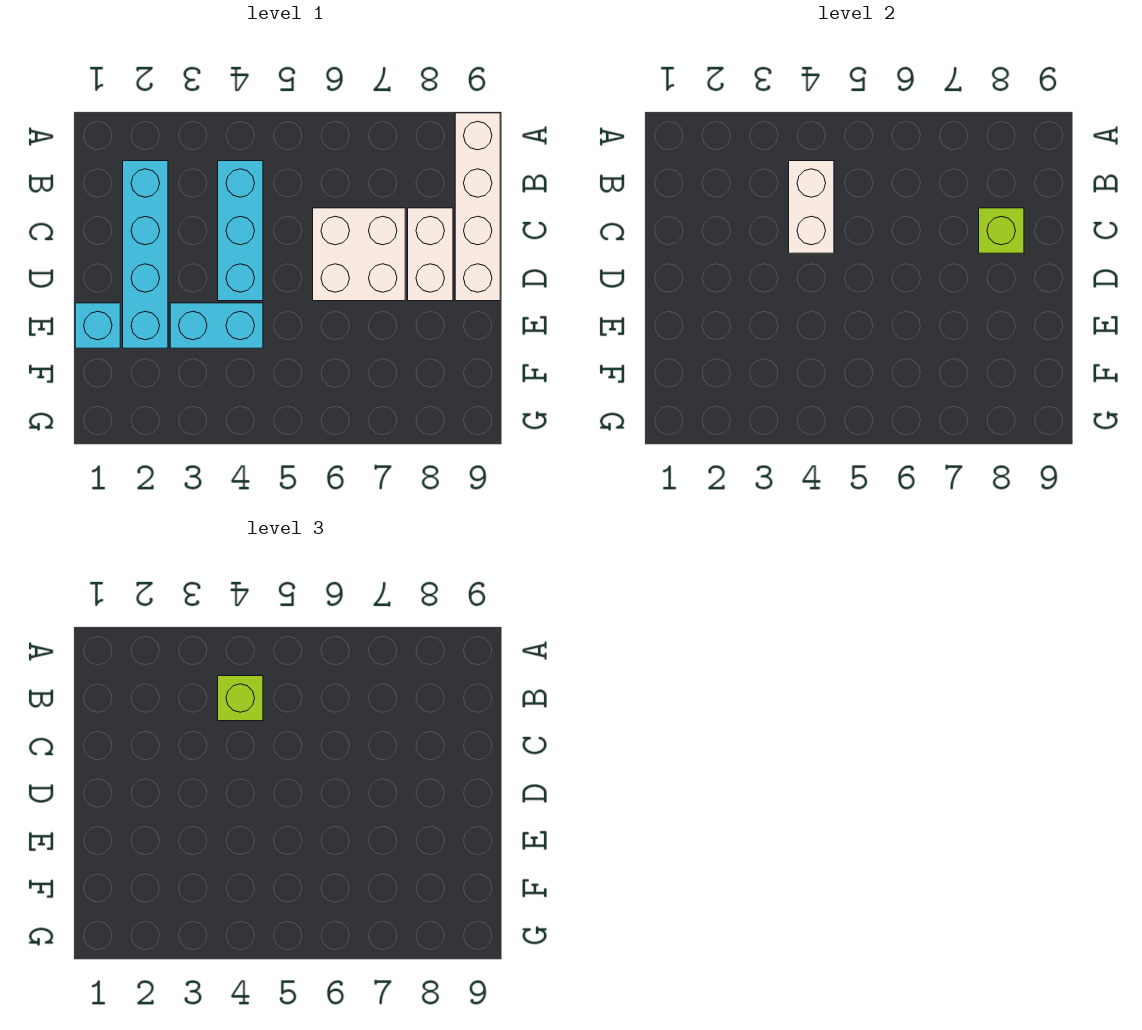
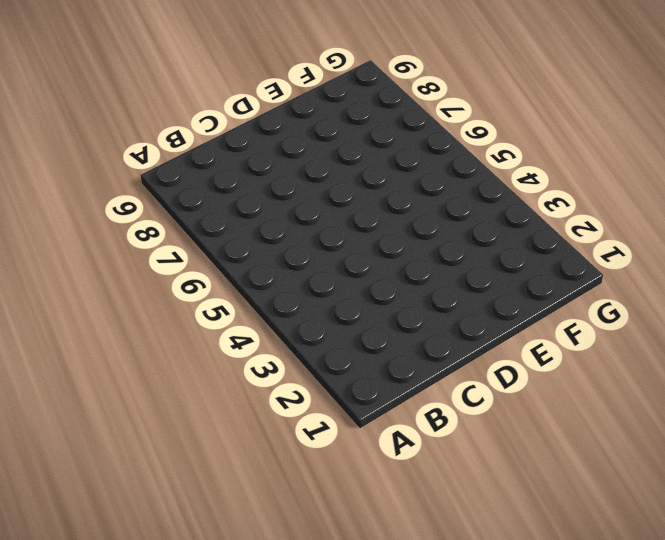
none -> white 1x4 brick [455,113,500,301]
none -> cyan 1x4 brick [123,161,168,348]

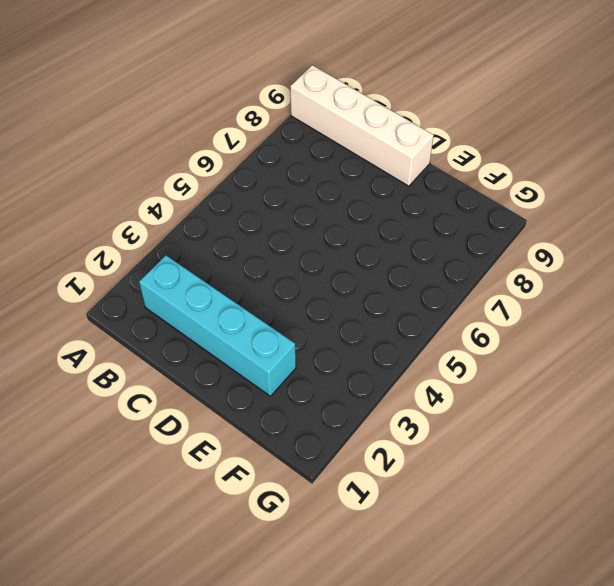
none -> cyan 1x3 brick [218,161,263,301]
none -> white 2x2 brick [313,208,405,301]

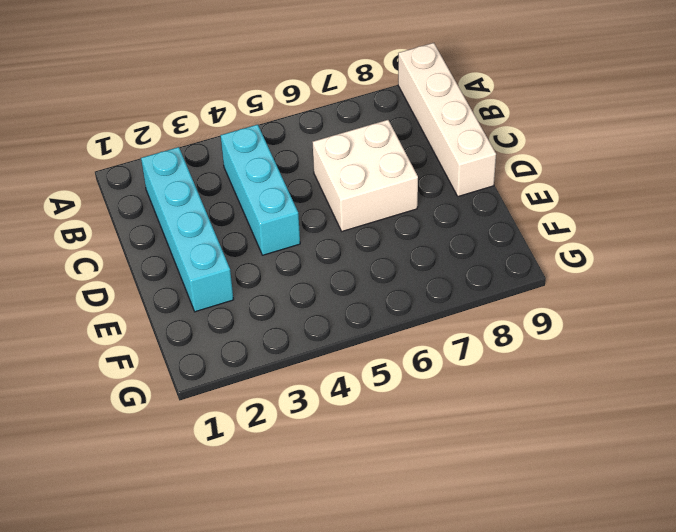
none -> white 1x2 brick [408,208,453,301]
none -> cyan 1x1 brick [75,303,120,348]

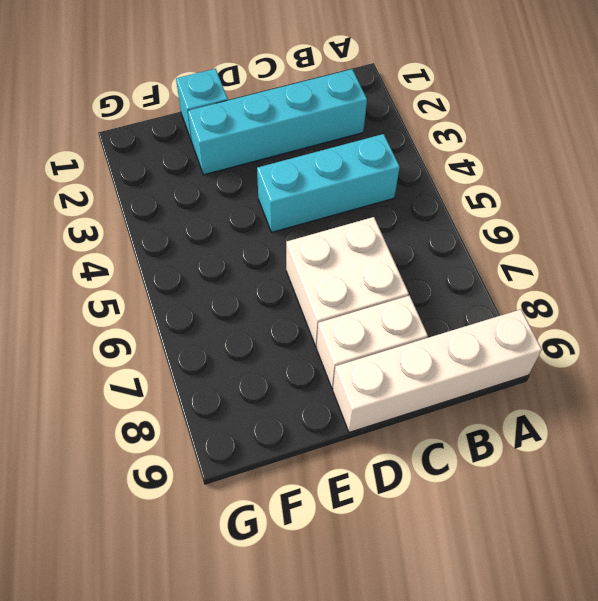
none -> cyan 1x2 brick [170,303,263,348]
none -> white 1x2 brick [789,161,834,253]

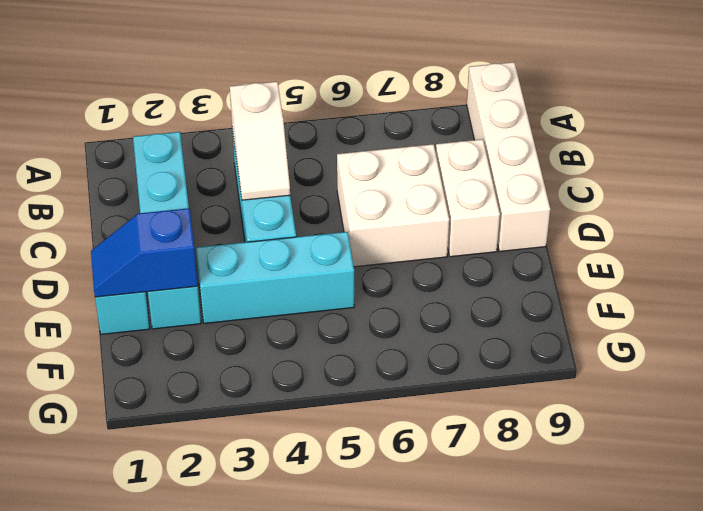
white 1x2 slope [230,82,290,200] -> white 1x2 brick [789,161,834,253]
blue 1x2 slope [91,208,198,297] -> none
cyan 1x3 brick [196,232,354,323] -> cyan 1x2 brick [170,303,263,348]
none -> lime 1x1 brick [979,208,1024,253]
none -> lime 1x1 brick [218,676,263,721]

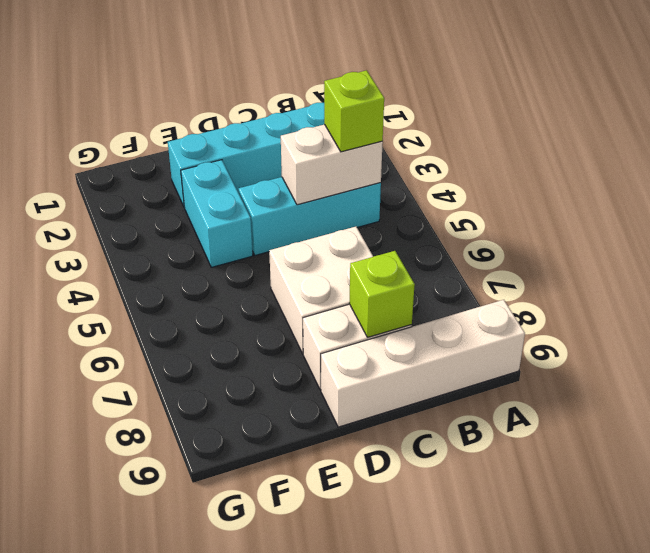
none -> cyan 1x1 brick [75,303,120,348]

